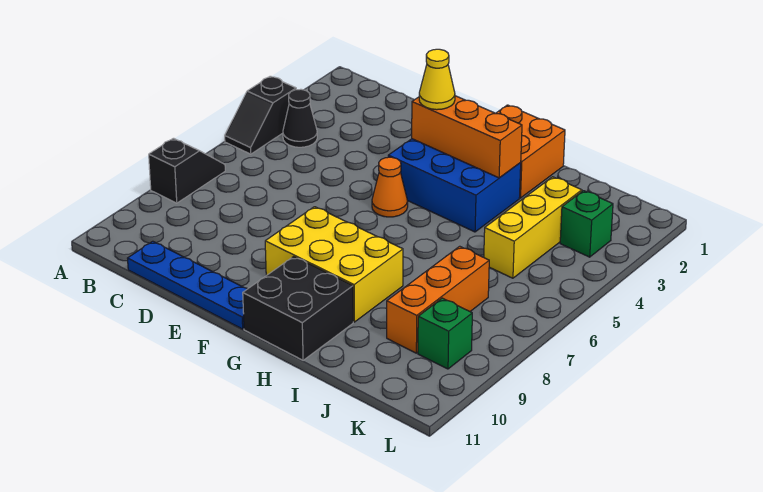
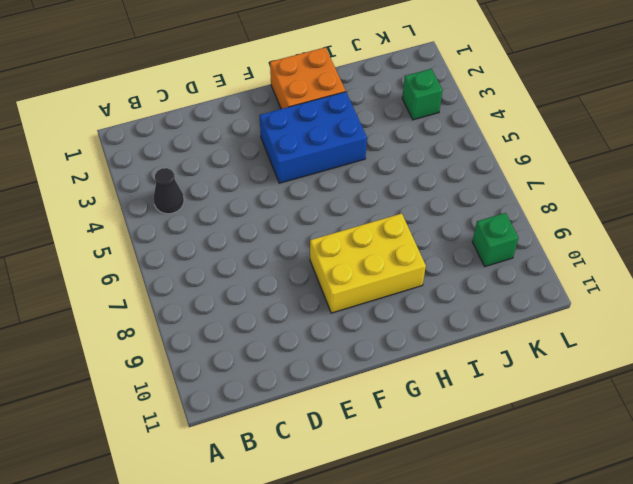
none -> black 1x2 slope [225,76,296,154]
none -> black 1x2 slope [149,138,225,203]
none -> blue 1x4 plate [128,241,247,329]

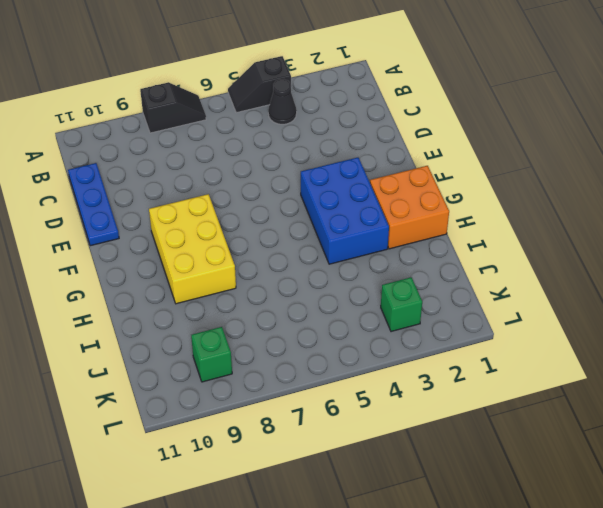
blue 1x3 plate [68,163,119,246] -> blue 1x4 plate [128,241,247,329]
none -> orange 1x1 cone [372,157,408,217]
none -> black 2x2 brick [243,257,353,360]
none -> yellow 1x3 brick [484,177,582,278]

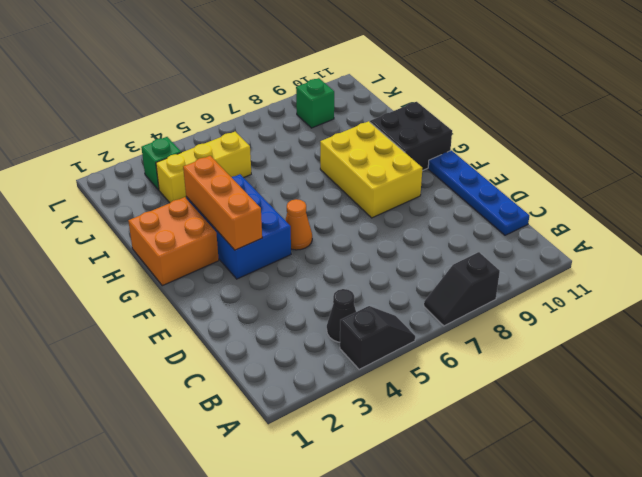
none -> orange 1x3 brick [387,246,489,353]
none -> yellow 1x1 cone [419,49,455,110]

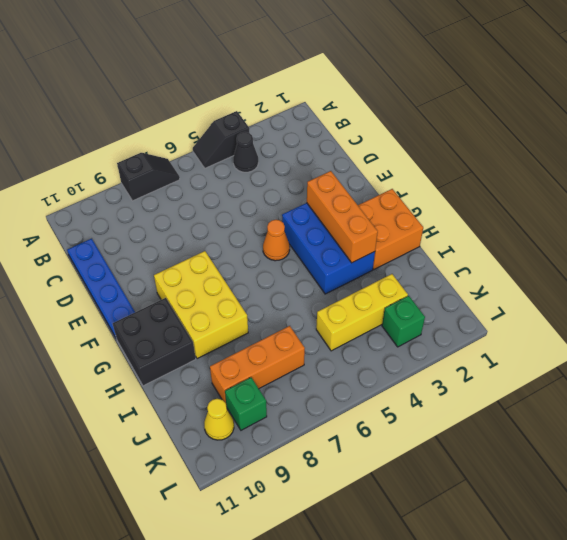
yellow 1x1 cone [204,399,234,440] -> yellow 1x1 cone moved to [419,49,455,110]

